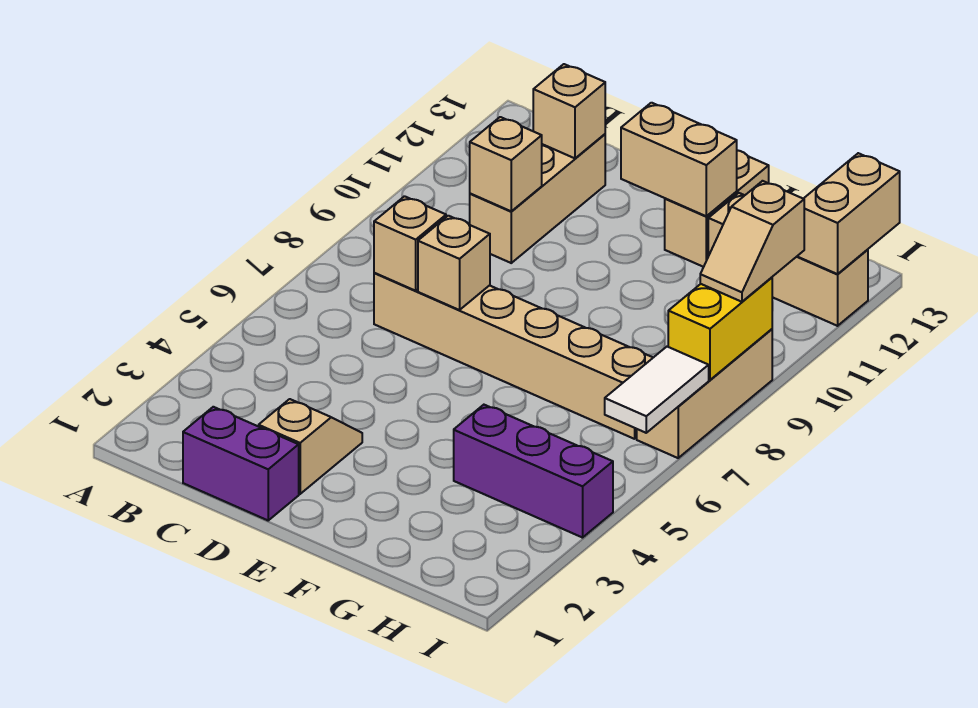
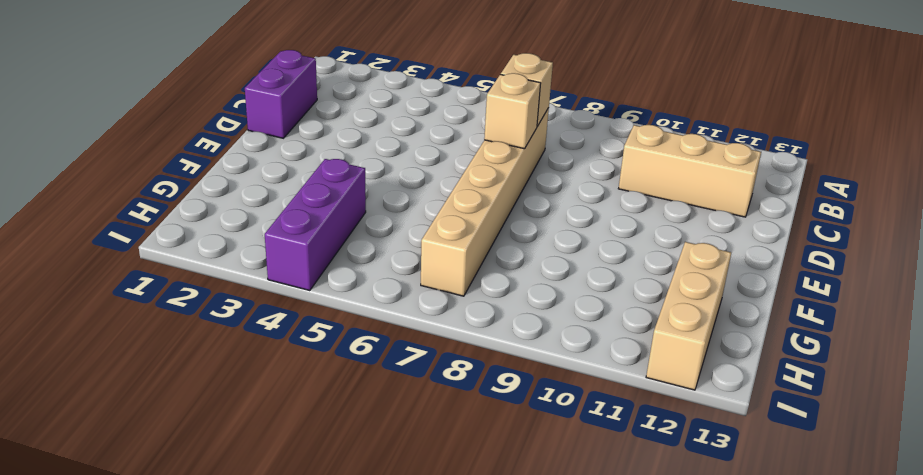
none -> tan 1x2 slope [259,399,362,494]
none -> tan 1x2 brick [665,150,769,267]
none -> tan 1x3 brick [637,329,772,458]

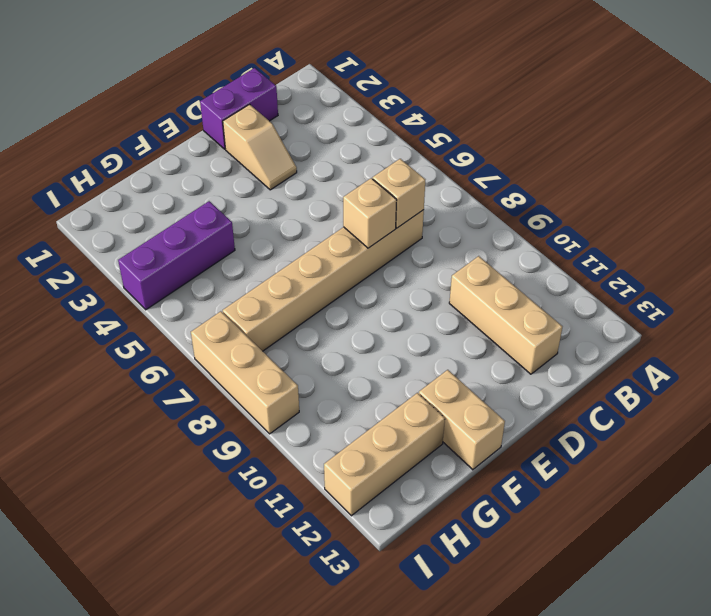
none -> tan 1x1 brick [470,117,542,211]
none -> tan 1x1 brick [533,64,605,158]
none -> tan 1x2 brick [621,103,737,216]

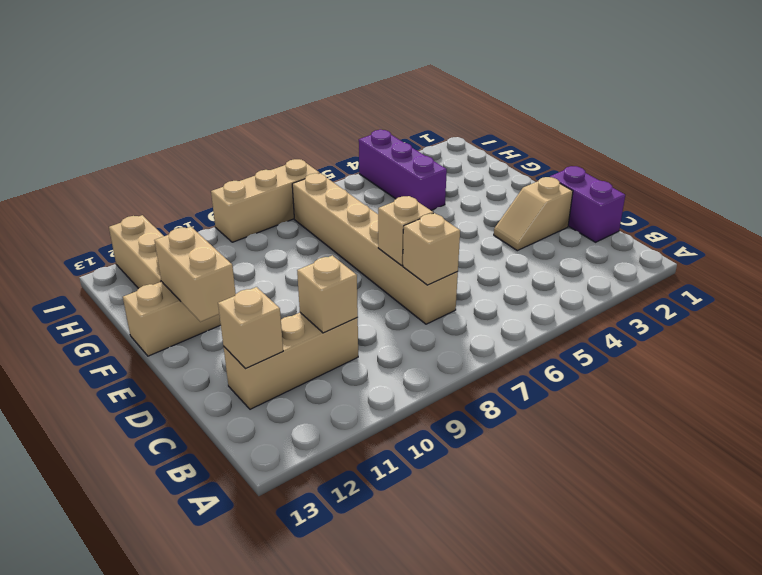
none -> white 1x2 tile [605,347,709,433]
none -> yellow 1x2 brick [668,277,772,380]
none -> tan 1x2 brick [797,153,900,274]

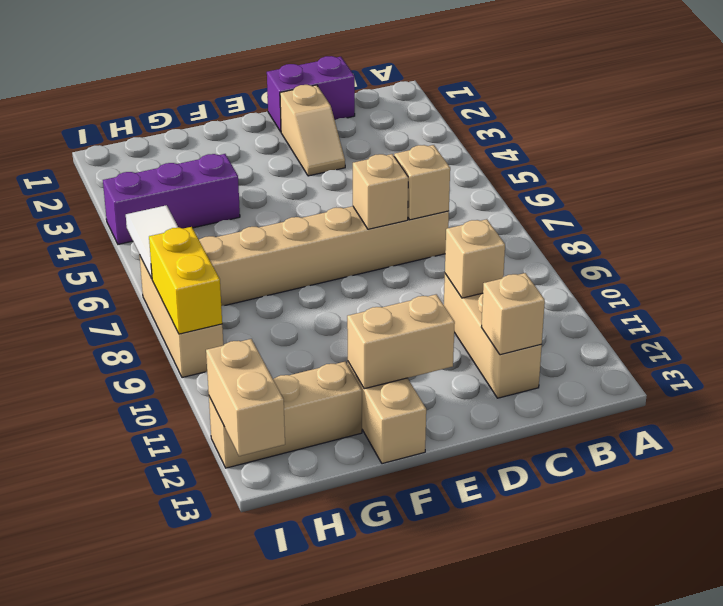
none -> tan 1x2 slope [700,181,804,302]

